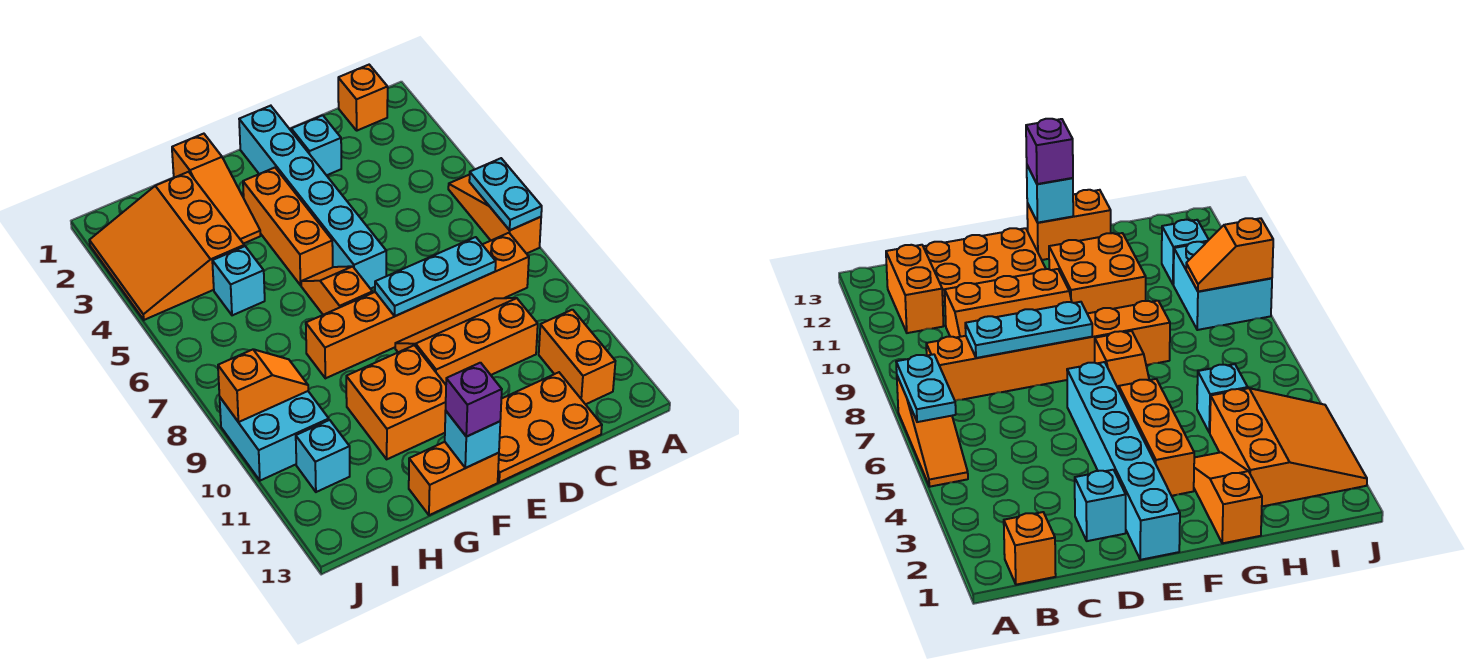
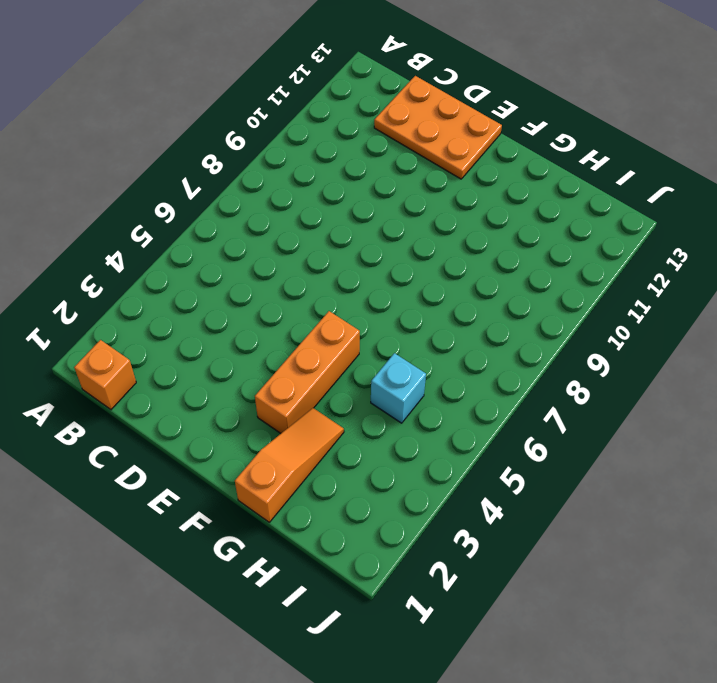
none -> orange 1x3 slope [448,175,541,254]
none -> orange 1x6 brick [306,233,529,378]
none -> orange 1x2 brick [539,310,615,404]

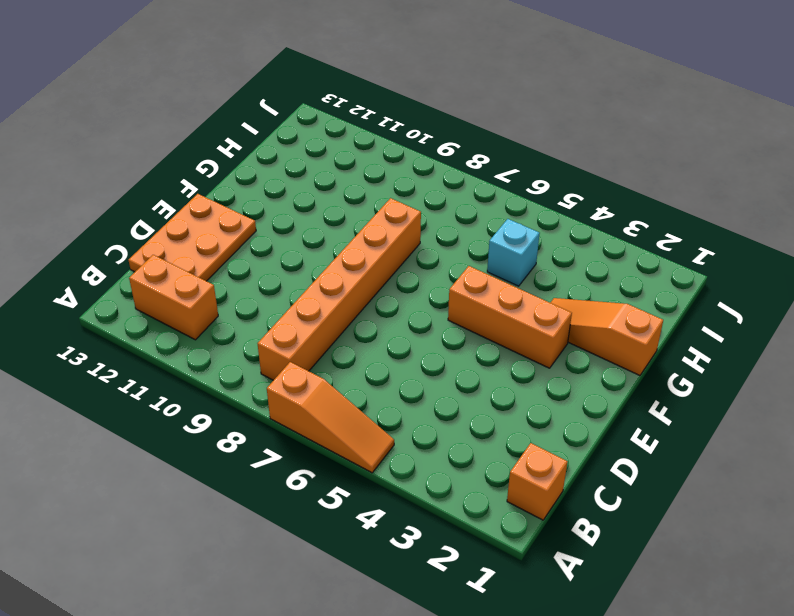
none -> orange 2x3 slope [395,298,538,385]
none -> cyan 1x1 brick [291,115,341,175]
none -> cyan 1x6 brick [239,106,386,289]

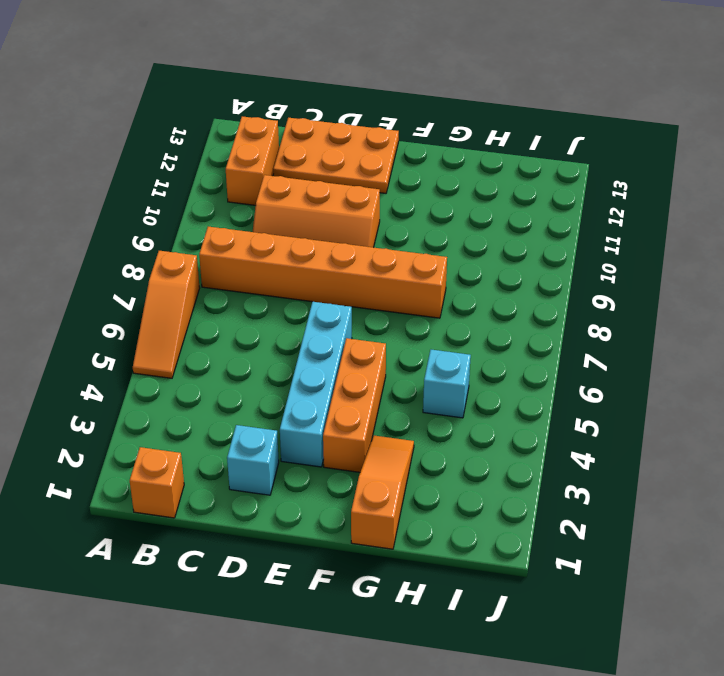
cyan 1x4 brick [280,302,352,467] -> cyan 1x6 brick [239,106,386,289]
none -> orange 1x2 slope [301,266,372,315]
none -> orange 2x2 brick [346,345,446,459]
none -> orange 1x2 brick [409,442,499,515]

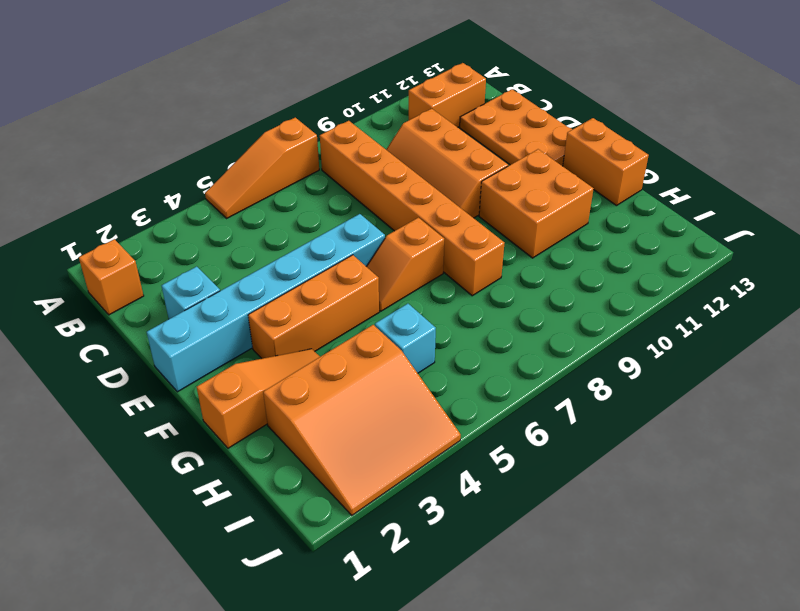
none -> cyan 2x2 brick [220,391,329,481]
none -> cyan 1x1 brick [296,420,350,492]
none -> cyan 1x2 plate [469,158,542,230]

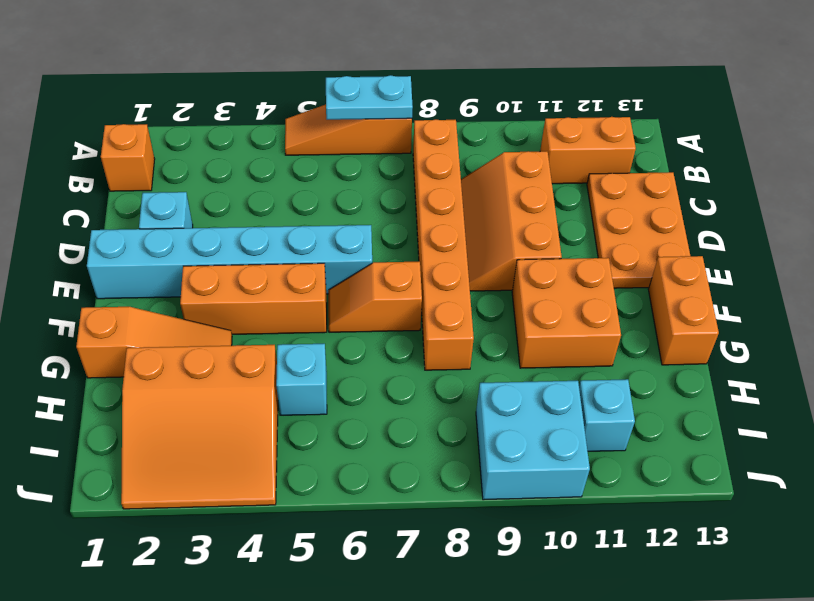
none -> cyan 1x3 plate [375,237,496,316]
none -> cyan 1x1 brick [445,411,500,468]
none -> orange 1x2 slope [218,349,308,422]

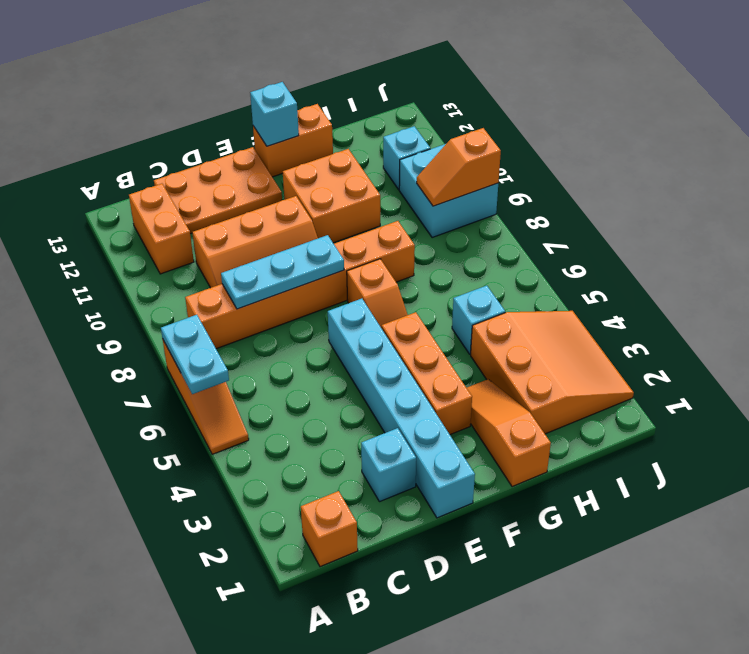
none -> purple 1x1 brick [446,363,502,437]

